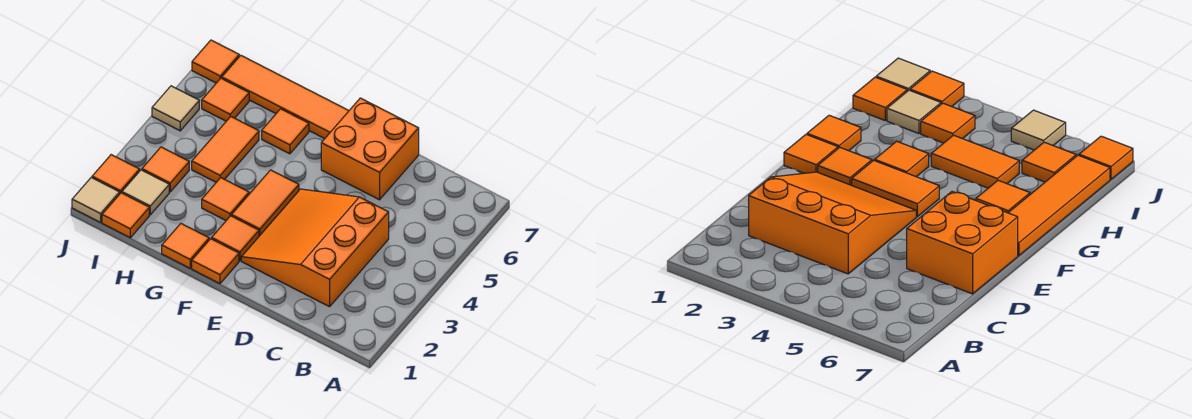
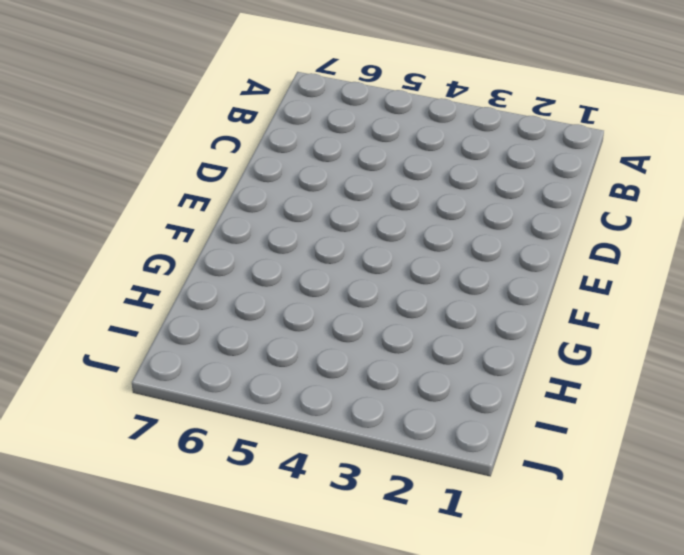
none -> orange 3x3 slope [241,189,389,307]
none -> orange 2x2 brick [321,98,419,200]
none -> orange 1x1 tile [192,239,239,284]

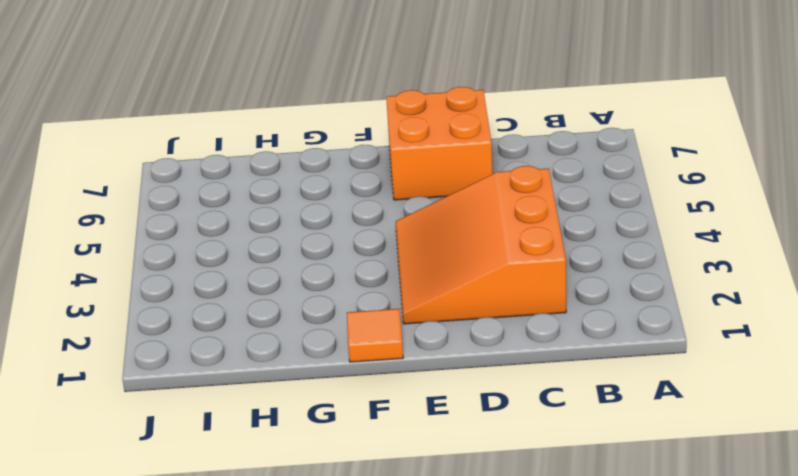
none -> orange 1x1 tile [212,216,259,261]
none -> orange 1x2 tile [232,170,299,236]
none -> orange 1x4 tile [222,55,349,139]

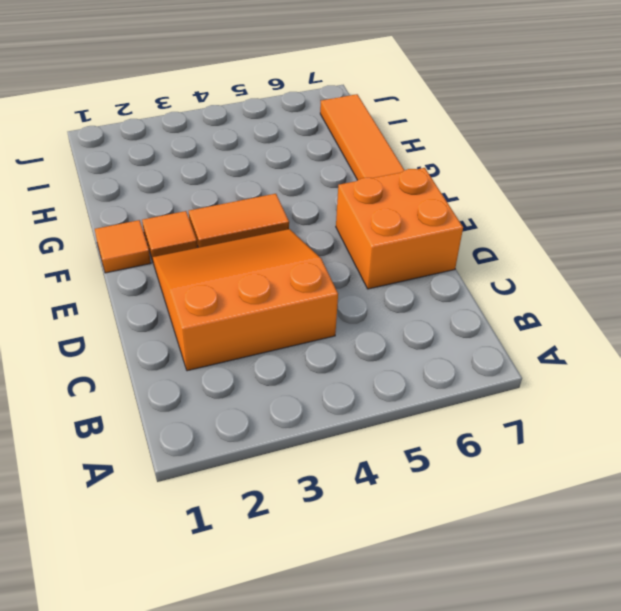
none -> orange 1x1 tile [162,224,209,268]
none -> orange 1x1 tile [202,178,249,220]
none -> orange 1x1 tile [262,109,309,154]

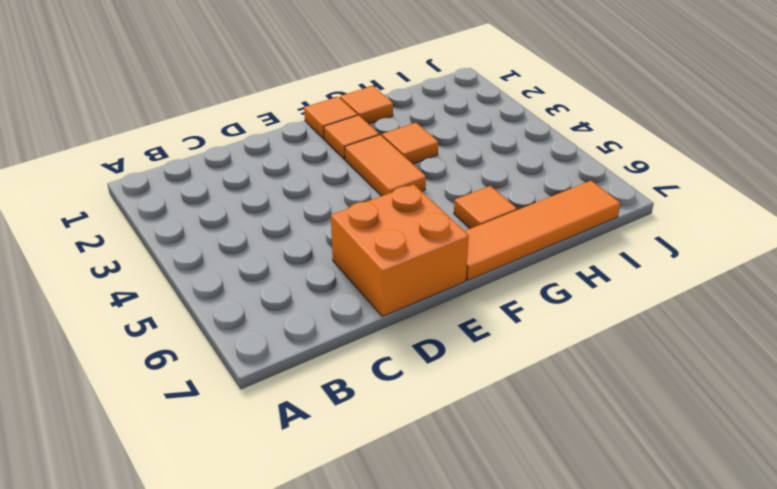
none -> orange 3x3 slope [241,189,389,307]
none -> orange 1x2 tile [192,117,259,182]
none -> orange 1x1 tile [102,193,149,238]

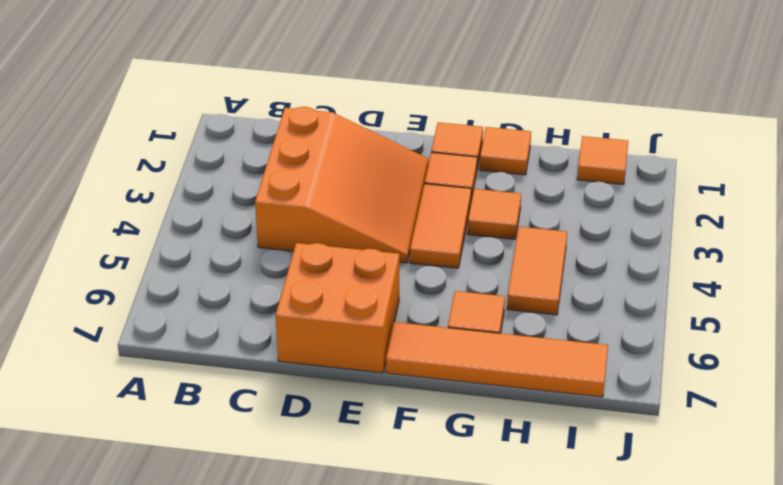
none -> tan 1x1 tile [122,170,169,215]
none -> orange 1x1 tile [142,147,189,192]
none -> orange 1x1 tile [202,78,249,121]

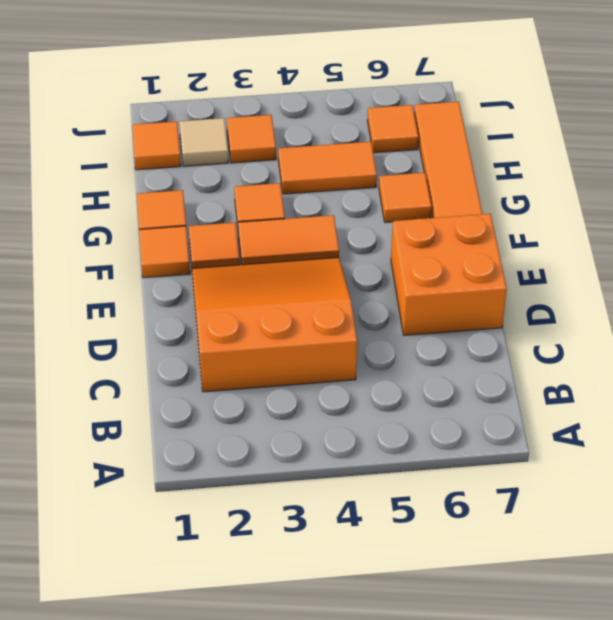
none -> tan 1x1 tile [72,178,120,222]
none -> orange 1x1 tile [92,155,140,193]
none -> tan 1x1 tile [152,86,199,131]

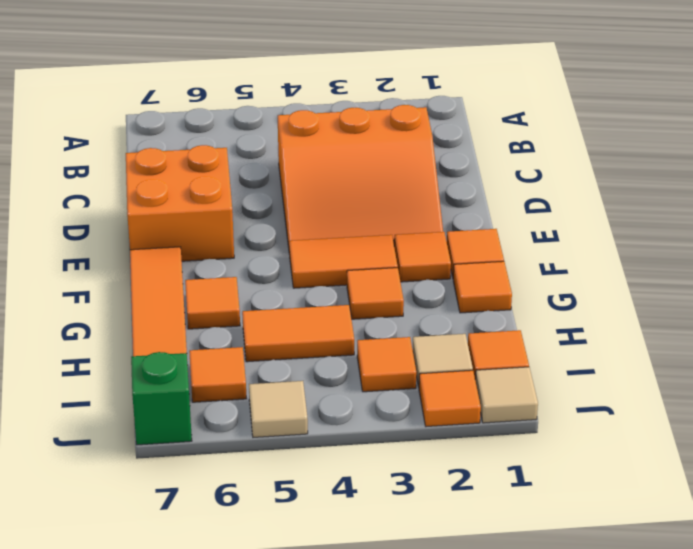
green 1x1 brick [131,352,192,445] -> orange 1x1 tile [192,40,239,83]

